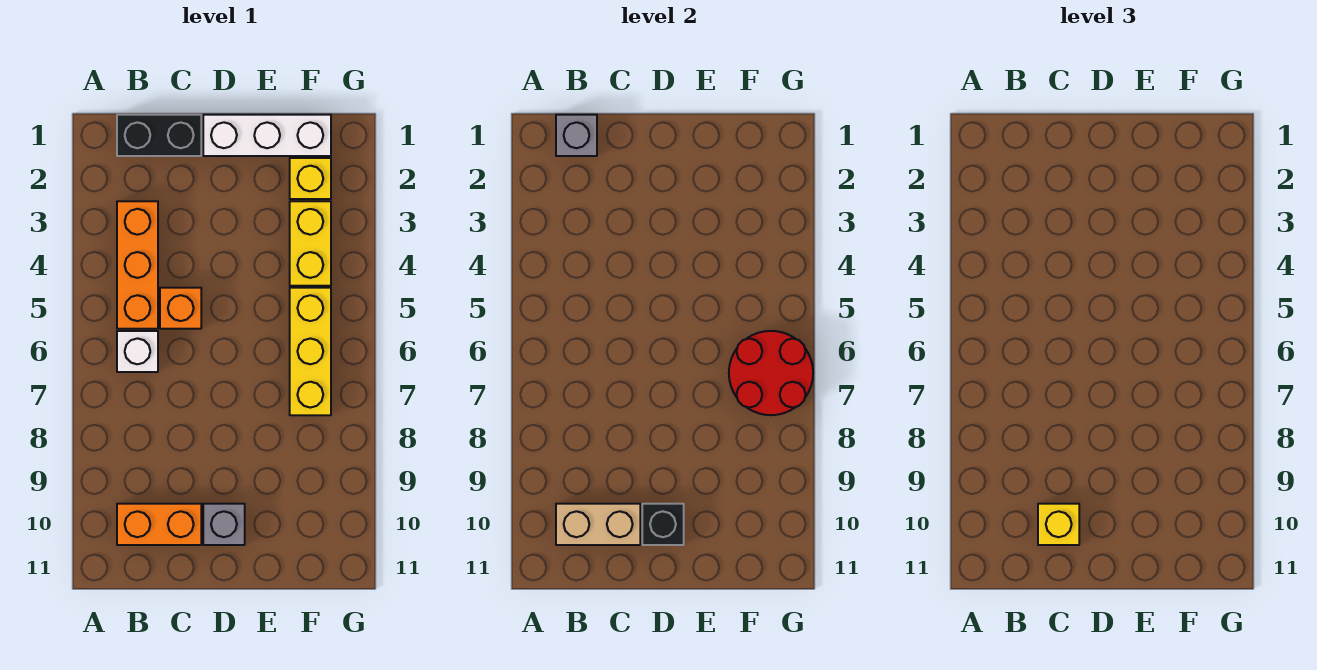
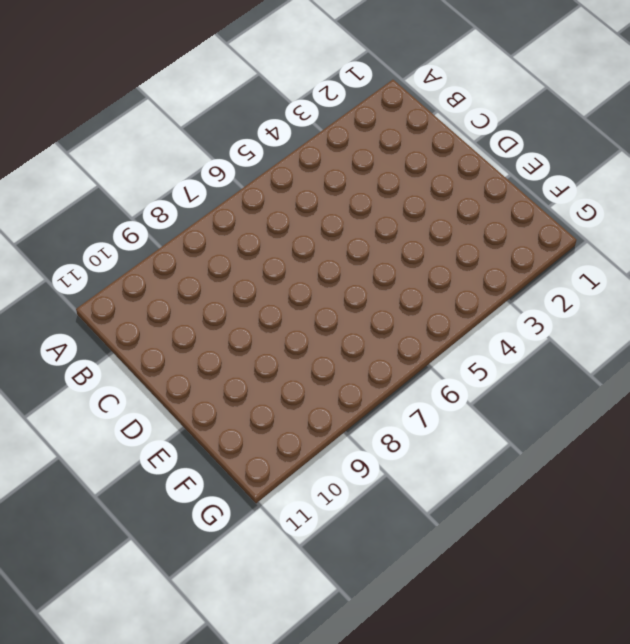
none -> black 1x2 brick [117,115,201,156]
none -> orange 1x3 brick [117,201,158,329]
none -> white 1x1 brick [117,331,158,372]

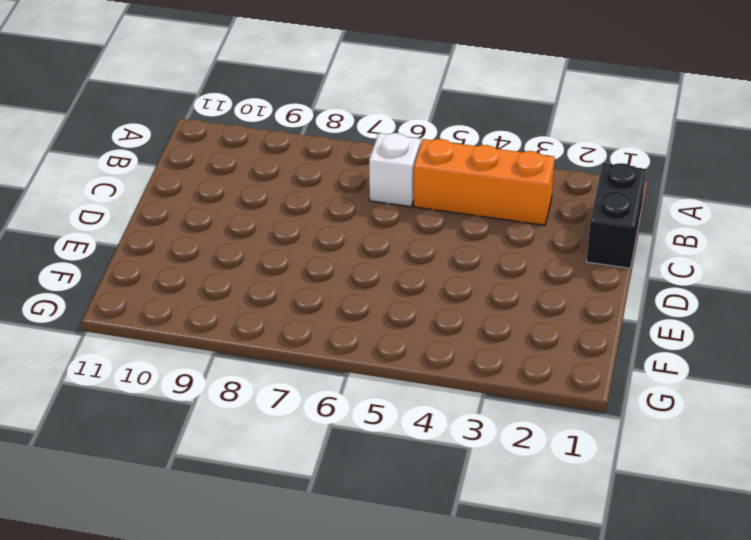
none -> orange 1x2 brick [117,504,201,545]
none -> orange 1x1 brick [160,288,201,329]
none -> white 1x3 brick [203,115,331,156]

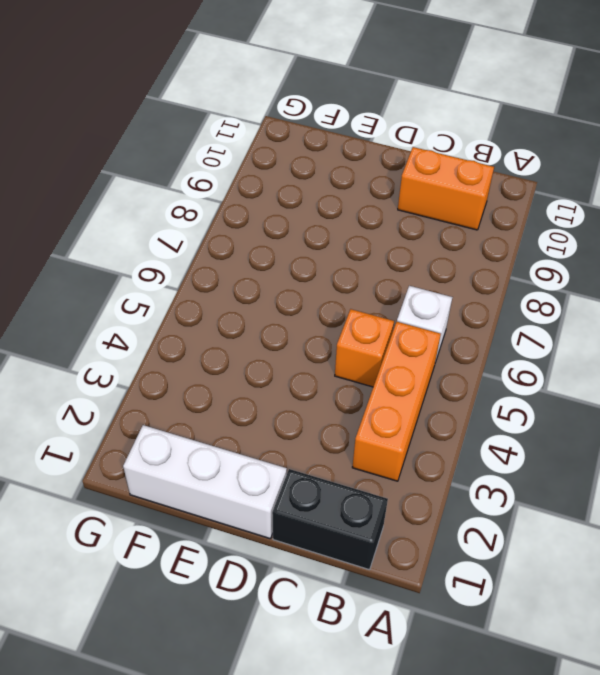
none -> grey 1x1 brick [203,504,245,545]
none -> yellow 1x1 brick [290,158,331,199]
none -> yellow 1x2 brick [290,201,331,286]

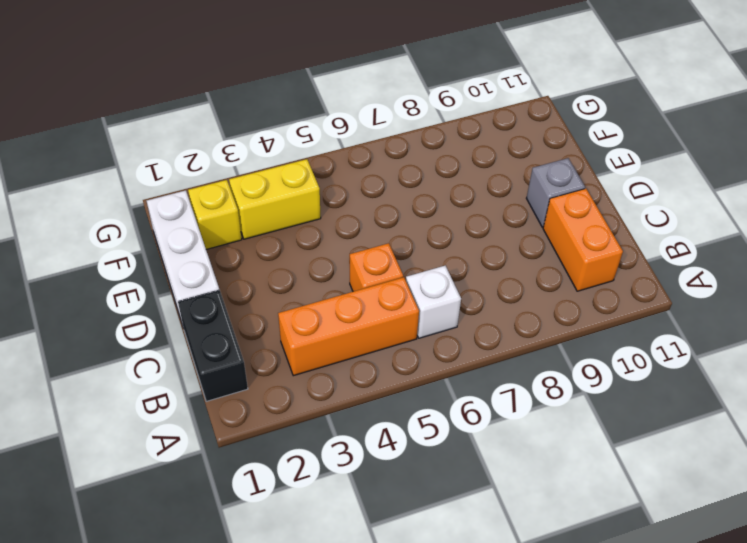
none -> yellow 1x3 brick [290,288,331,415]
none -> grey 1x1 brick [556,115,597,156]
none -> tan 1x2 brick [556,504,640,545]

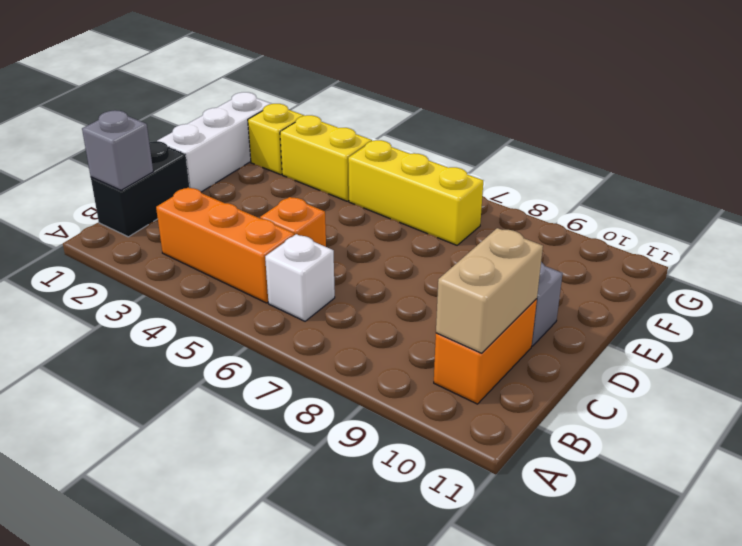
none -> black 1x1 brick [642,504,684,545]
none -> red 2x2 round brick [729,331,813,415]
none -> yellow 1x1 brick [1038,504,1079,545]

